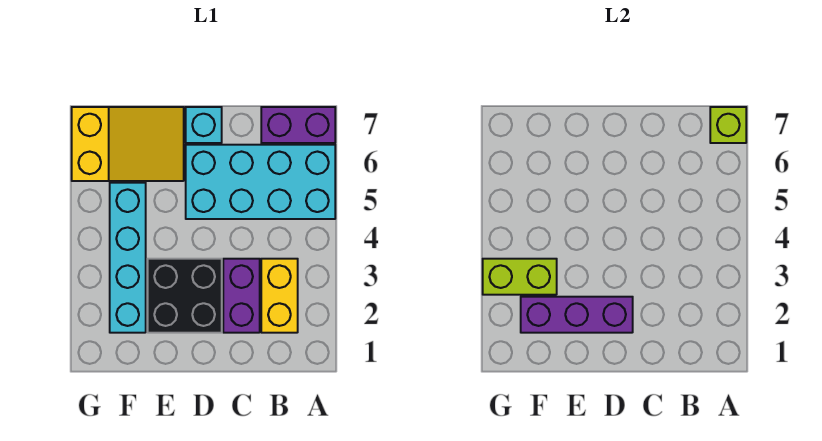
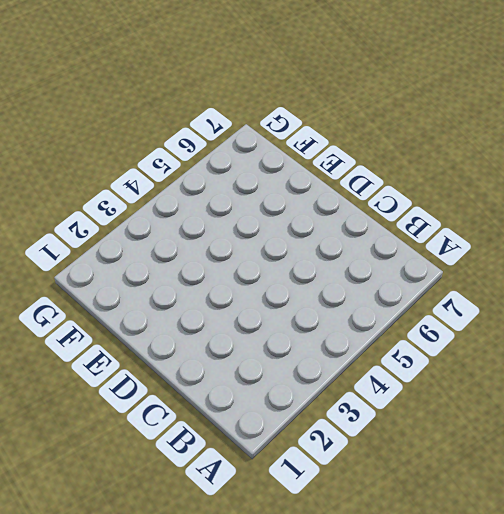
none -> cyan 2x4 brick [186,145,335,219]
none -> purple 1x2 brick [261,107,335,143]

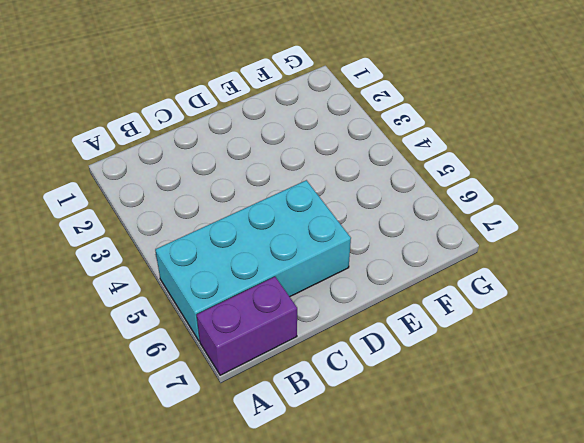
none -> yellow 1x2 brick [261,259,298,333]
none -> purple 1x2 brick [223,259,260,333]

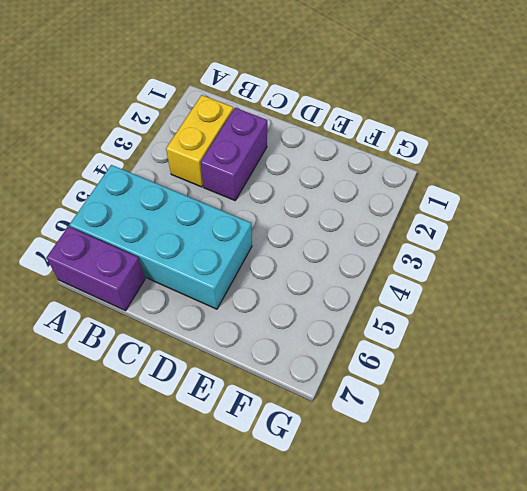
none -> black 2x2 brick [148,259,222,333]
none -> cyan 1x1 brick [186,107,222,143]

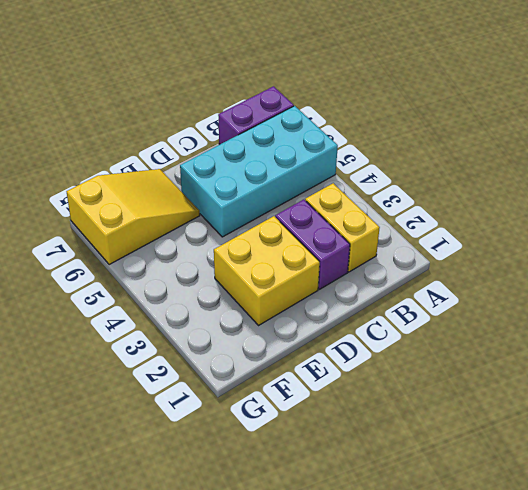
yellow 2x2 brick [214,216,320,325] -> black 2x2 brick [148,259,222,333]
none -> cyan 1x1 brick [186,107,222,143]
none -> cyan 1x4 brick [110,183,146,333]

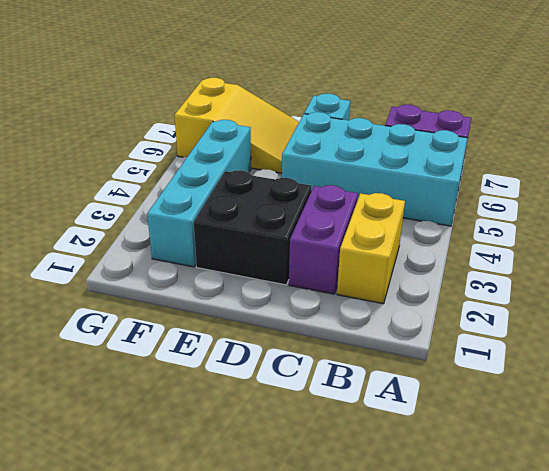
none -> lime 1x1 brick [710,107,746,143]
none -> purple 1x3 brick [521,297,633,333]

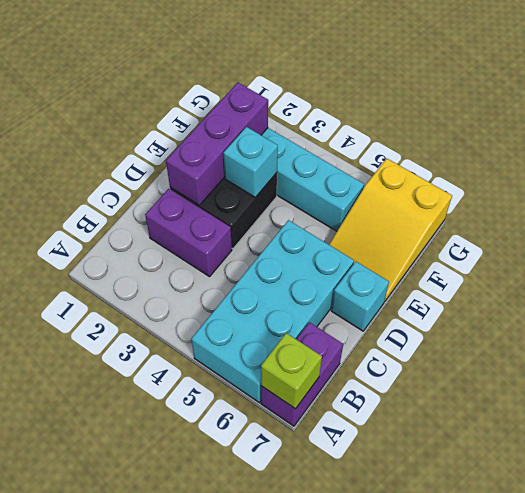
cyan 1x1 brick [223,127,278,197] -> none
none -> yellow 1x2 brick [261,259,298,333]
none -> lime 1x2 brick [483,259,557,295]

